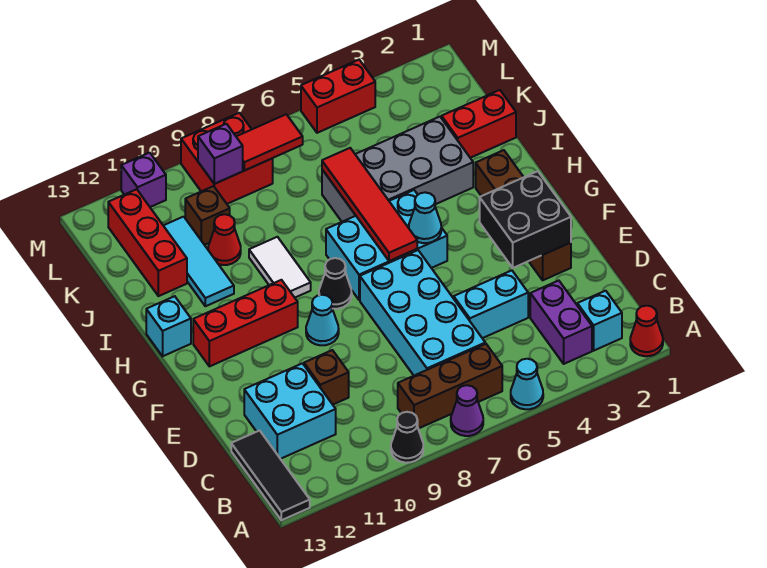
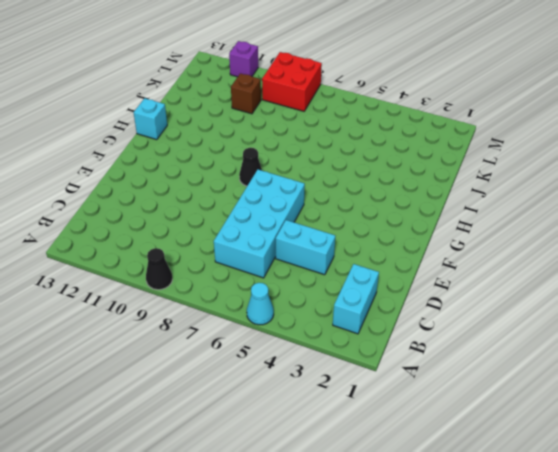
cyan 1x2 brick [333,264,379,334] -> cyan 1x1 brick [577,291,622,351]
none -> red 1x1 cone [630,306,663,356]
none -> purple 1x1 cone [451,385,483,436]
none -> black 1x3 tile [231,431,310,520]
none -> purple 1x2 brick [530,281,592,364]

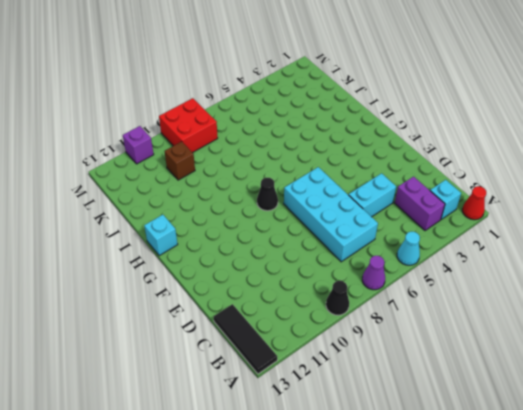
none -> brown 1x3 brick [398,344,502,429]
none -> cyan 2x2 brick [244,363,336,459]
none -> brown 1x1 brick [304,350,349,405]
none -> brown 1x4 brick [476,150,571,280]

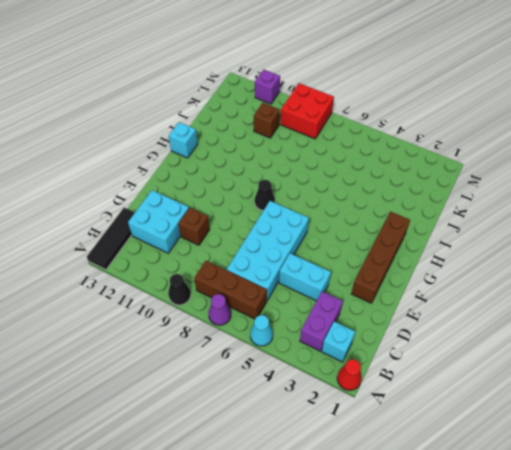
none -> cyan 1x1 cone [306,295,339,345]
none -> cyan 2x3 brick [326,190,447,300]
none -> red 1x3 brick [193,280,298,366]
none -> white 1x2 tile [249,237,311,298]

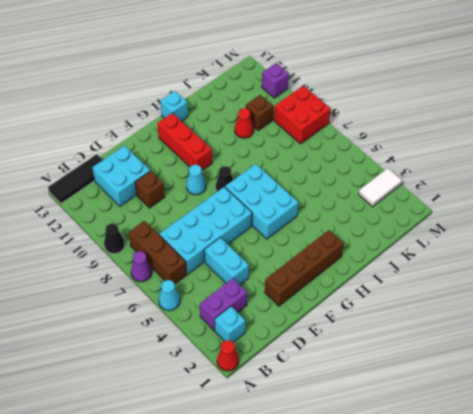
white 1x2 tile [359,168,402,207] -> white 1x2 tile moved to [249,237,311,298]
none -> grey 2x4 brick [322,117,473,222]
none -> cyan 1x3 tile [163,217,234,306]
none -> red 1x2 brick [442,90,516,158]
none -> red 1x3 brick [108,189,187,296]

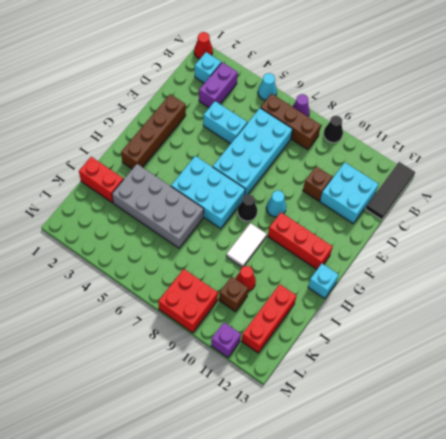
none -> cyan 1x3 tile [163,217,234,306]
none -> red 1x2 brick [301,60,375,133]
none -> black 2x2 brick [480,171,571,268]
none -> cyan 1x1 cone [409,192,441,243]

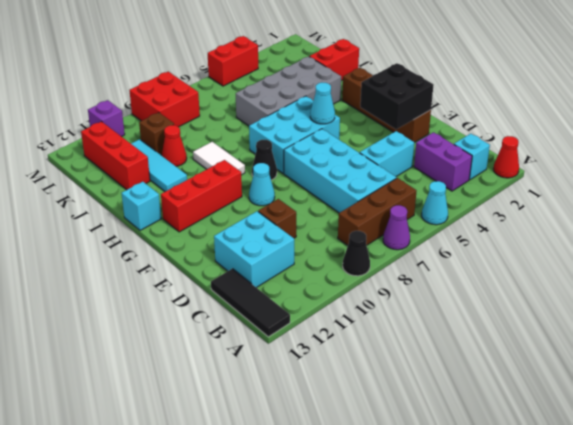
none -> red 1x4 tile [322,148,417,261]
none -> red 1x2 tile [236,114,303,171]
none -> purple 1x1 brick [198,124,243,184]

